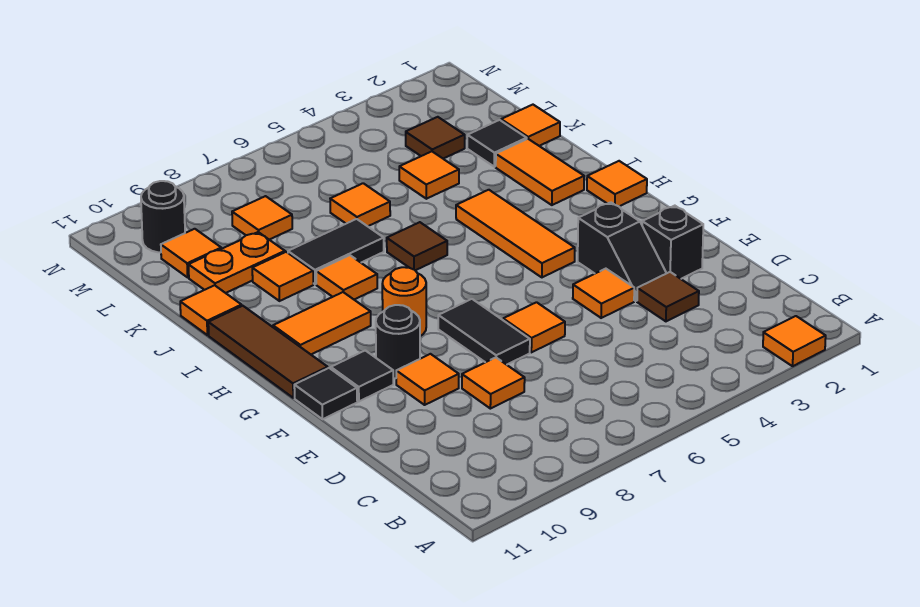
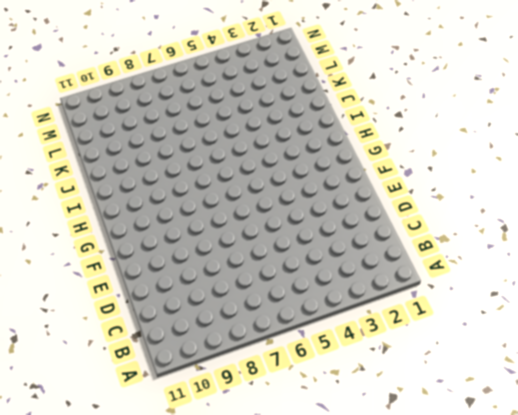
none -> orange 1x1 tile [763,316,826,366]
none -> brown 1x1 tile [637,272,699,321]
none -> orange 1x1 tile [462,358,525,409]
none -> black 1x1 brick [642,206,703,279]

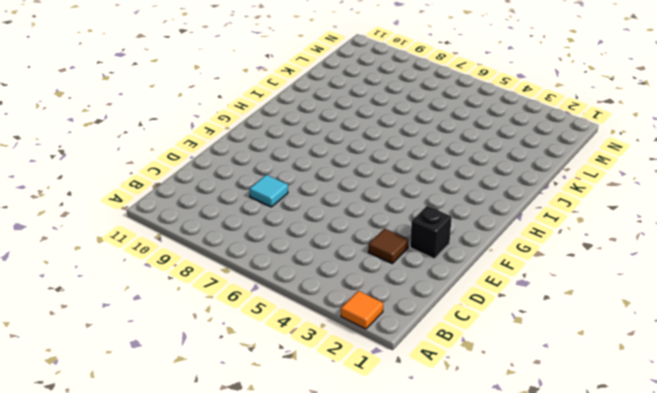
cyan 1x1 tile [250,175,288,207] -> orange 1x1 tile [462,358,525,409]
none -> black 1x2 slope [578,202,666,301]
none -> orange 1x1 tile [573,269,634,318]
none -> orange 1x1 tile [503,302,565,352]
none -> black 1x2 tile [438,299,530,365]

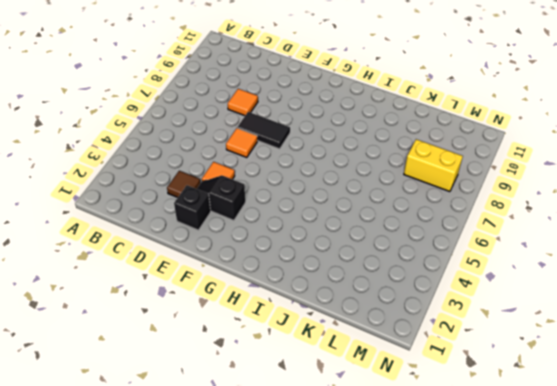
yellow 1x2 brick [404,139,463,192] -> orange 1x1 tile [232,196,292,240]
none -> orange 1x1 tile [763,316,826,366]
none -> orange 1x1 tile [396,354,459,405]
none -> black 1x1 round brick [376,305,420,378]
none -> black 1x1 tile [331,350,393,401]

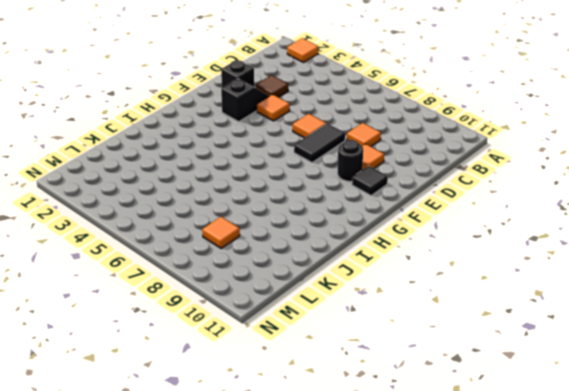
none -> black 1x1 tile [294,368,357,419]
none -> orange 1x3 tile [456,190,575,277]
none -> orange 1x1 round brick [382,267,426,336]
none -> brown 1x3 tile [208,306,328,398]

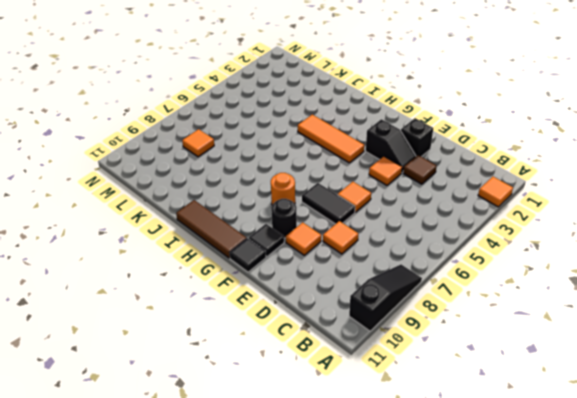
black 1x3 slope [349,265,422,331] -> none
none -> orange 1x1 tile [587,161,647,206]
none -> orange 1x2 tile [273,292,371,354]
none -> orange 1x2 tile [496,139,584,205]
none -> brown 1x1 tile [387,222,447,270]

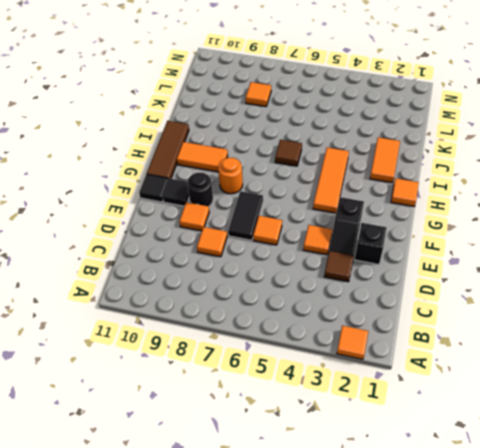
none -> orange 1x1 tile [316,255,377,299]
none -> black 1x2 tile [288,219,384,284]
none -> orange 1x1 tile [252,252,313,301]
none -> orange 1x1 tile [180,285,242,335]

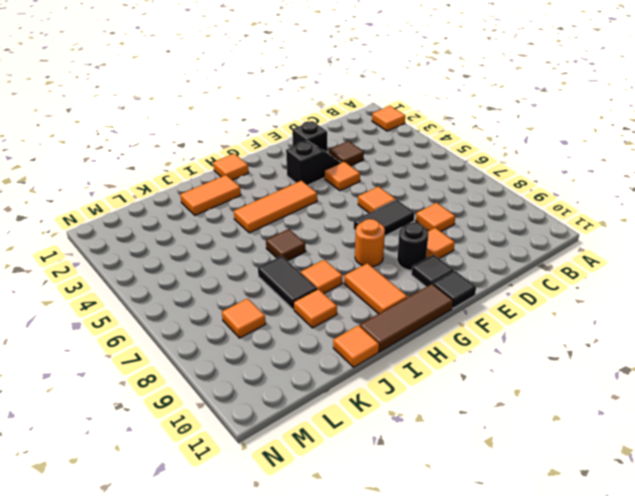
none -> orange 1x1 tile [501,105,560,146]
none -> black 1x1 tile [467,120,527,167]
none -> orange 1x1 tile [399,151,459,199]
none -> orange 1x1 tile [330,183,390,226]

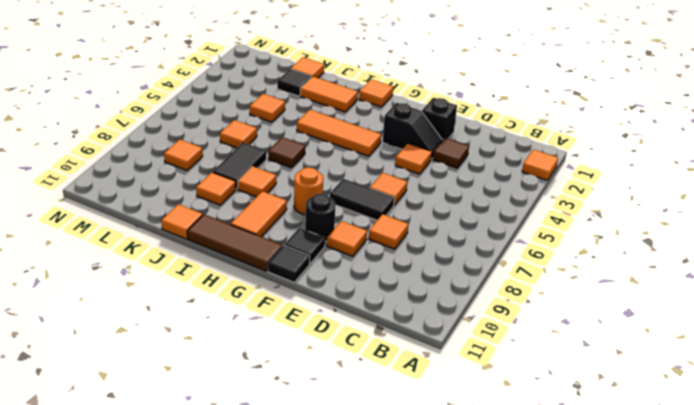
none -> orange 1x2 plate [189,232,285,293]
none -> brown 1x1 tile [406,117,465,159]
none -> orange 1x1 tile [161,229,221,277]
none -> black 1x1 round brick [141,181,185,252]

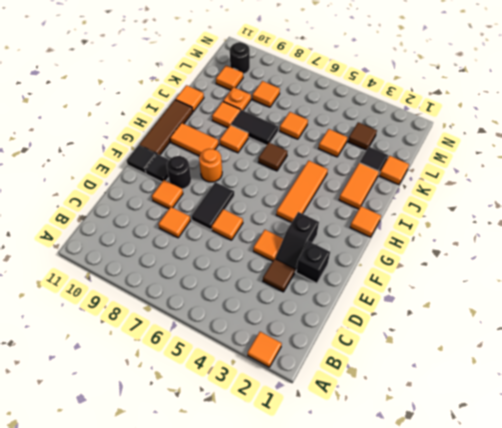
orange 1x1 plate [223,87,251,111] -> orange 1x2 plate [189,232,285,293]

